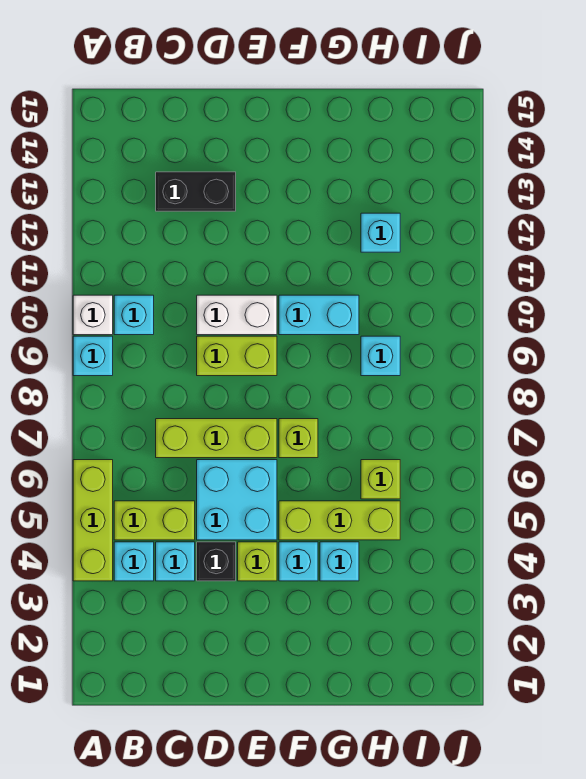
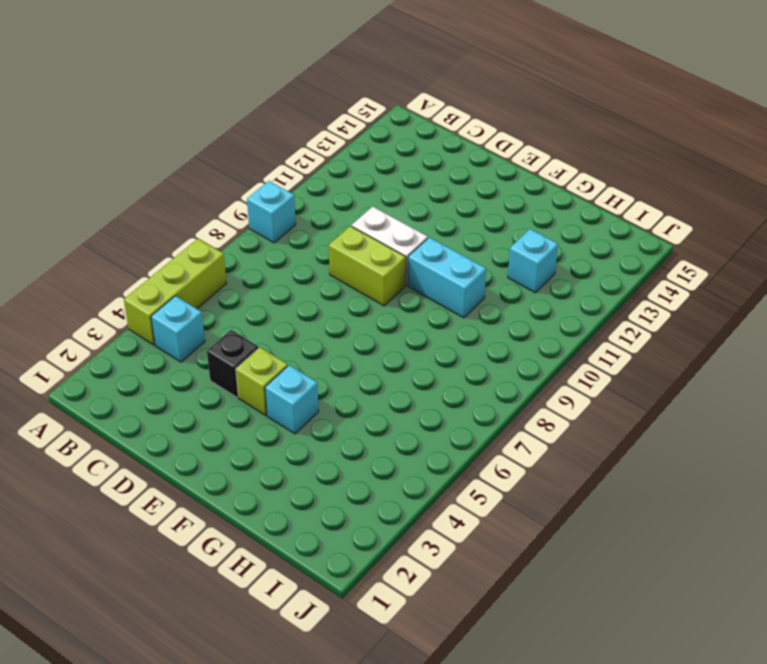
none -> white 1x1 brick [73,295,113,335]
none -> lime 1x2 brick [114,501,195,540]
none -> cyan 1x1 brick [114,295,154,335]

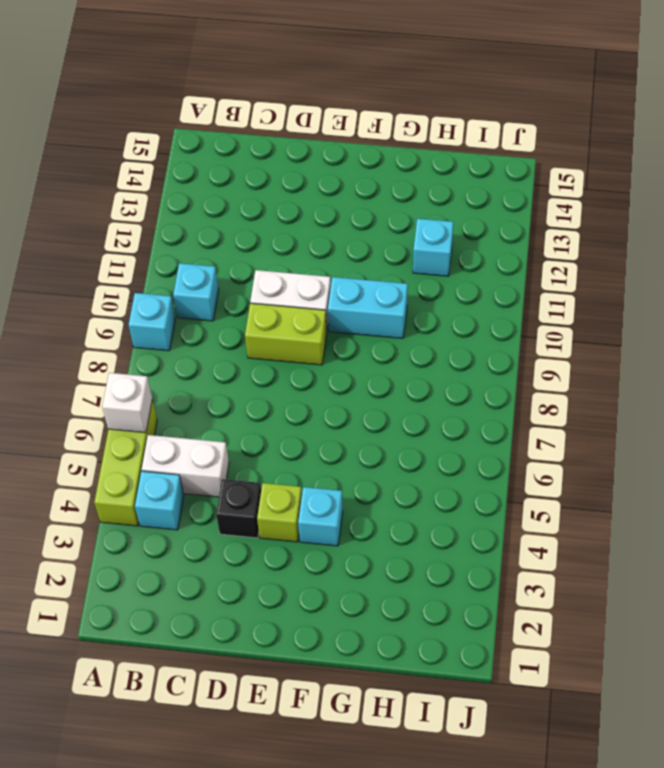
white 1x1 brick [102,373,152,433] -> white 1x1 brick moved to [73,295,113,335]
white 1x2 brick [142,435,229,497] -> lime 1x2 brick [114,501,195,540]
none -> cyan 1x1 brick [156,542,195,581]
none -> lime 1x3 brick [156,419,277,458]
none -> black 1x2 brick [156,172,236,211]

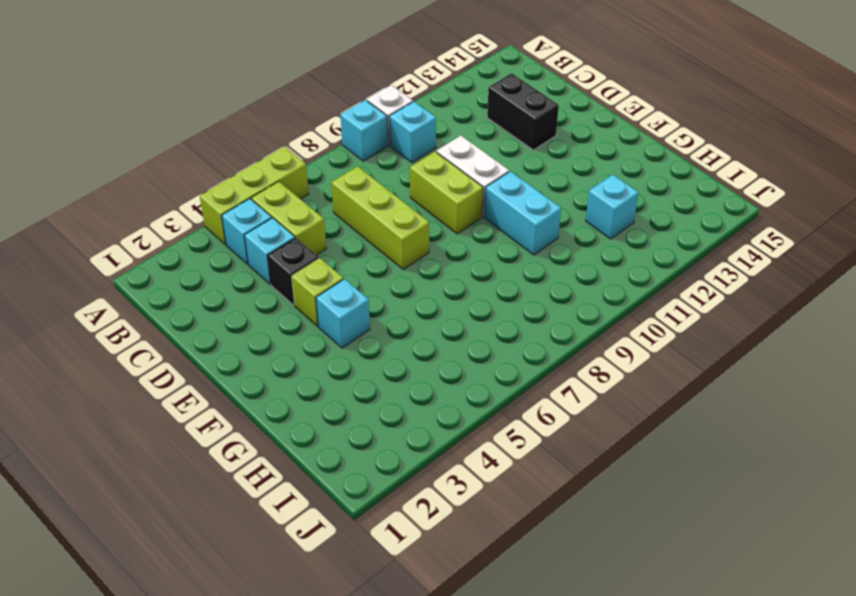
none -> cyan 2x2 brick [197,460,277,540]
none -> lime 1x3 brick [279,501,400,540]
none -> lime 1x1 brick [279,419,318,458]

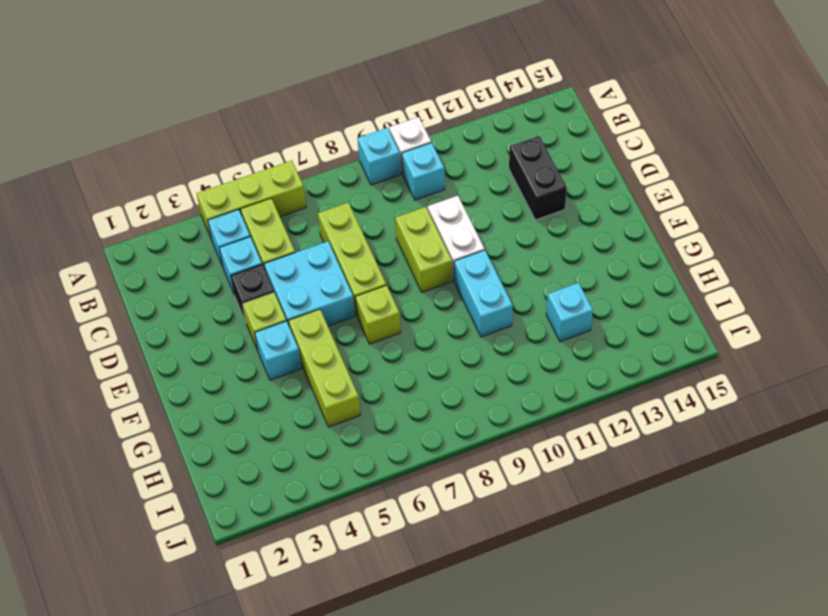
none -> cyan 1x1 brick [320,542,359,581]
none -> lime 1x1 brick [361,460,400,499]
none -> cyan 1x1 brick [361,336,400,376]

